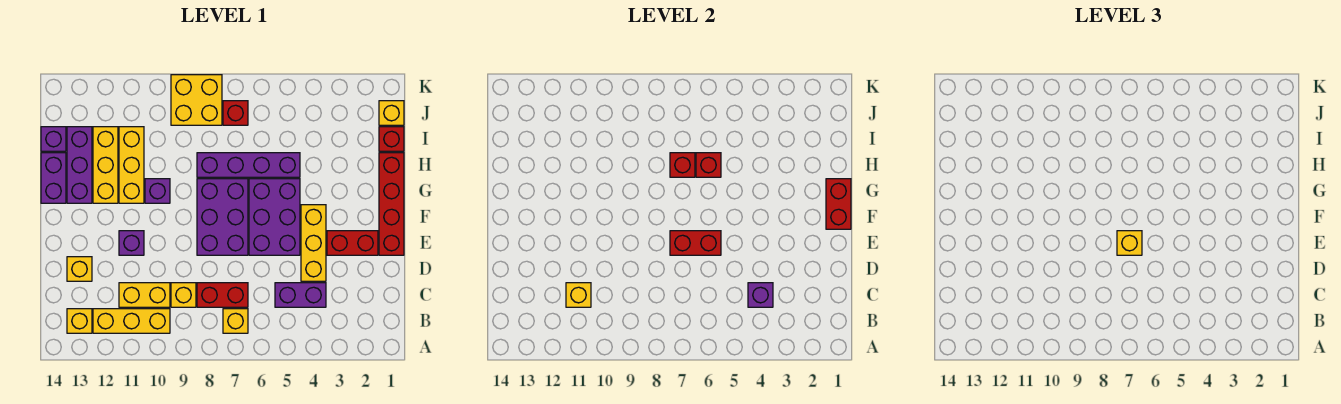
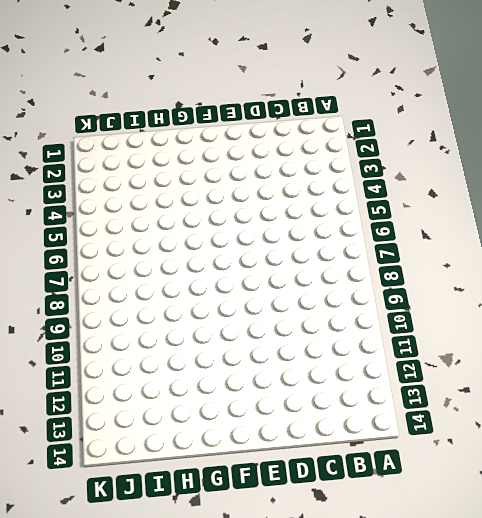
none -> yellow 1x1 brick [223,309,248,333]
none -> yellow 1x3 brick [93,309,170,333]
none -> yellow 1x1 brick [67,309,92,333]
none -> purple 1x2 brick [275,283,326,307]

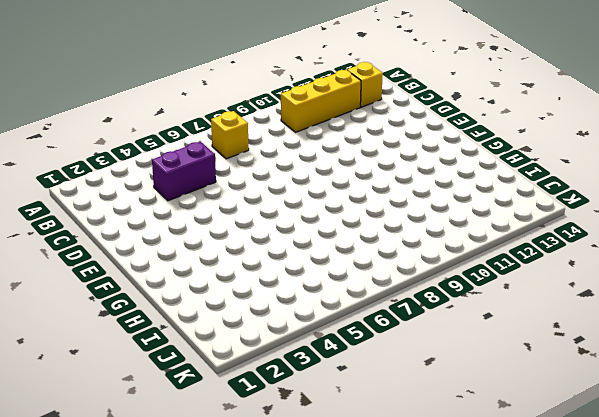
none -> red 1x2 brick [197,283,248,307]
none -> yellow 1x1 brick [171,283,196,307]
none -> yellow 1x2 brick [119,283,170,307]
none -> yellow 1x3 brick [301,205,326,281]

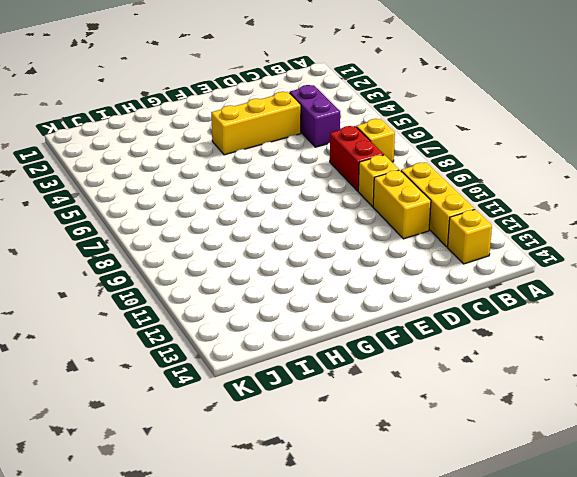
none -> yellow 1x1 brick [67,257,92,281]
none -> red 1x4 brick [379,153,404,255]
none -> red 1x2 brick [327,231,378,255]
none -> purple 2x3 brick [249,179,300,255]

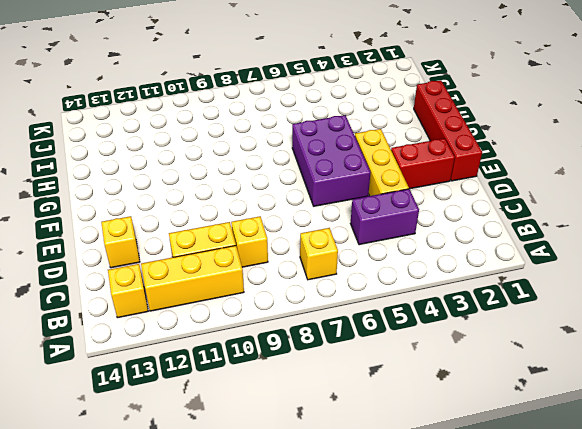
none -> red 1x2 brick [197,283,248,307]
none -> purple 2x3 brick [197,179,248,255]
none -> purple 1x1 brick [119,231,144,255]
none -> purple 1x1 brick [145,179,170,203]

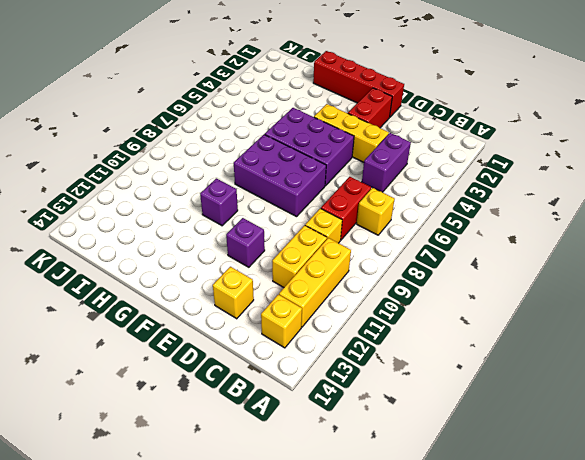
none -> yellow 1x3 brick [119,127,144,203]
none -> yellow 1x3 brick [93,127,118,203]
none -> purple 1x3 brick [67,127,92,203]
none -> purple 1x2 brick [41,153,66,203]

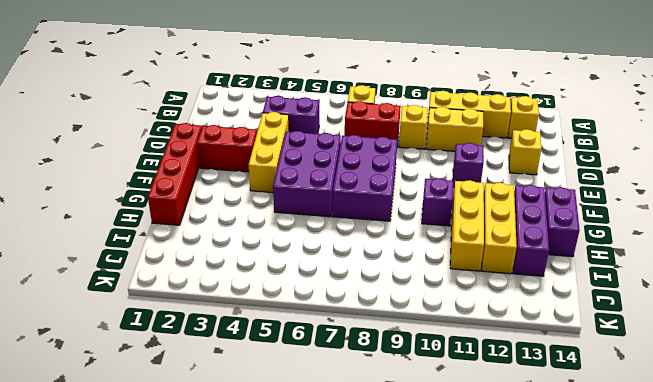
none -> purple 1x4 brick [197,153,300,177]
none -> red 1x1 brick [379,127,404,151]
none -> purple 1x1 brick [41,127,66,151]
none -> yellow 1x1 brick [379,101,404,125]

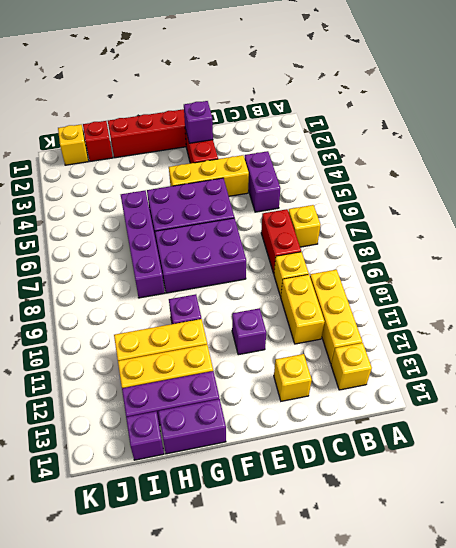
purple 1x1 brick [184,101,213,143] -> purple 1x1 brick moved to [748,283,773,307]
none -> red 1x1 brick [223,101,248,125]
none -> yellow 2x2 brick [171,75,222,125]
none -> yellow 1x1 brick [566,283,591,307]
none -> red 1x2 brick [670,231,721,255]

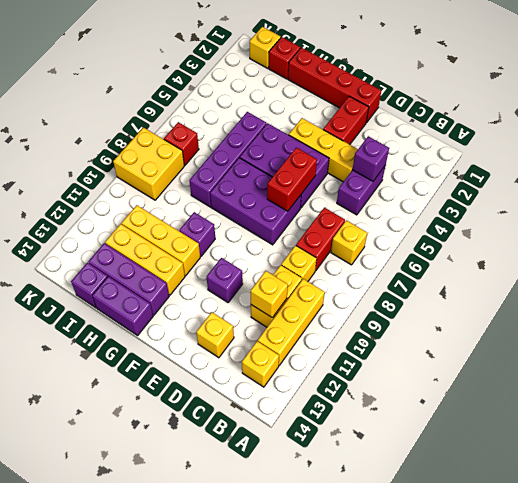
none -> red 1x2 brick [826,179,851,229]
none -> red 1x1 brick [696,153,721,177]
none -> red 1x1 brick [670,153,695,177]
none -> yellow 1x1 brick [1117,231,1142,255]

